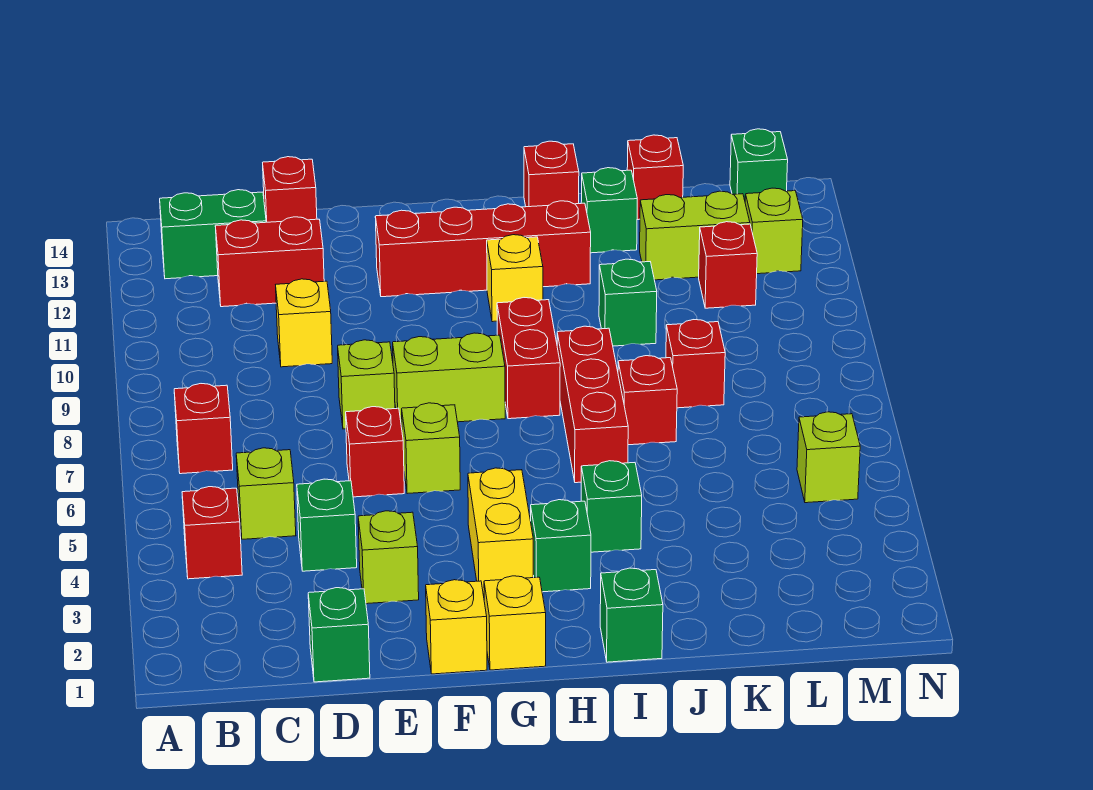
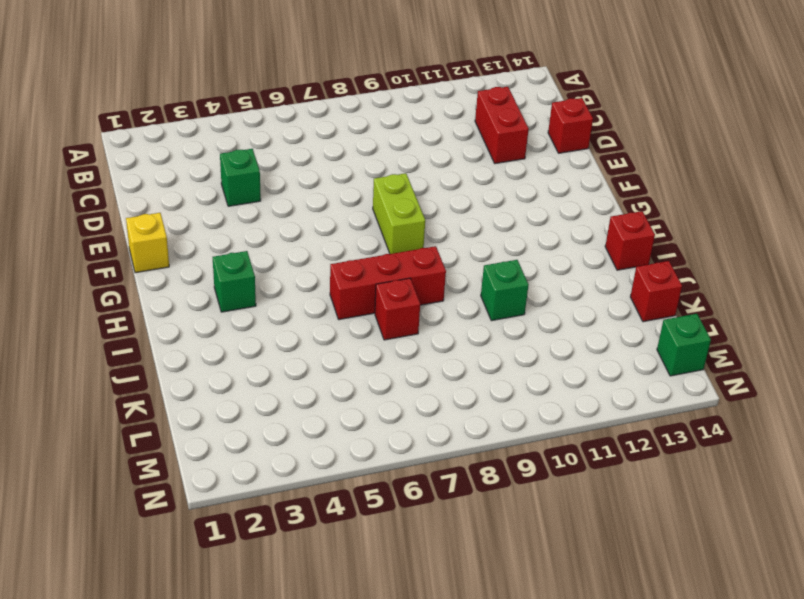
none -> red 1x1 brick [182,487,242,579]
none -> red 1x1 brick [174,384,233,474]
none -> green 1x2 brick [160,190,266,279]
none -> lime 1x1 brick [236,448,296,539]

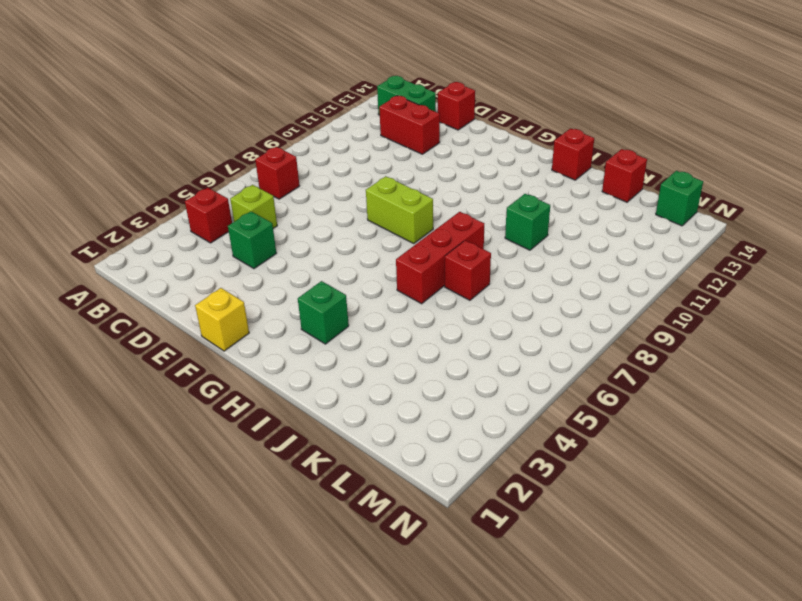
none -> green 1x1 brick [308,588,370,682]
none -> yellow 1x1 brick [276,279,332,367]
none -> lime 1x1 brick [358,511,419,604]
none -> red 1x1 brick [346,407,404,497]

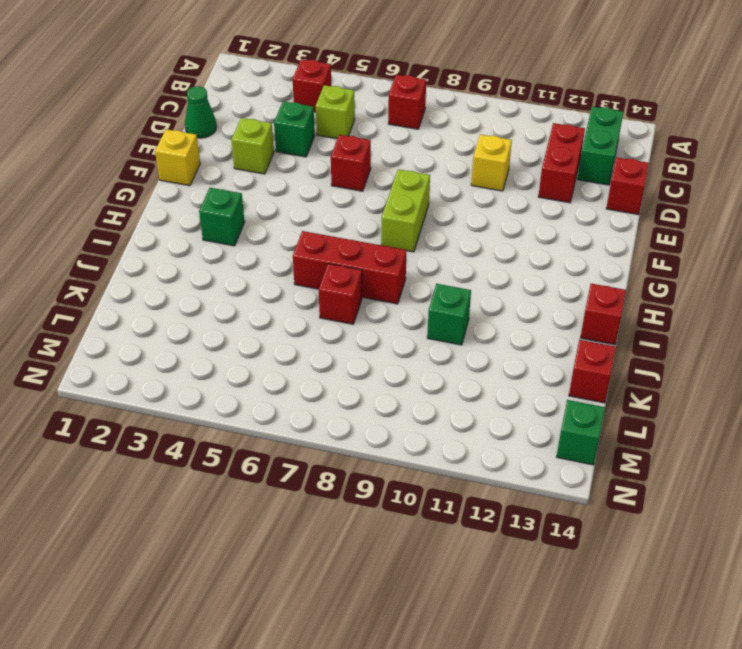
green 1x1 cone [185,86,217,138] -> green 1x1 brick [308,588,370,682]
none -> lime 1x1 brick [338,340,395,429]
none -> lime 1x1 brick [402,403,460,494]
none -> red 1x4 brick [375,201,591,297]
none -> yellow 1x1 brick [484,576,546,670]

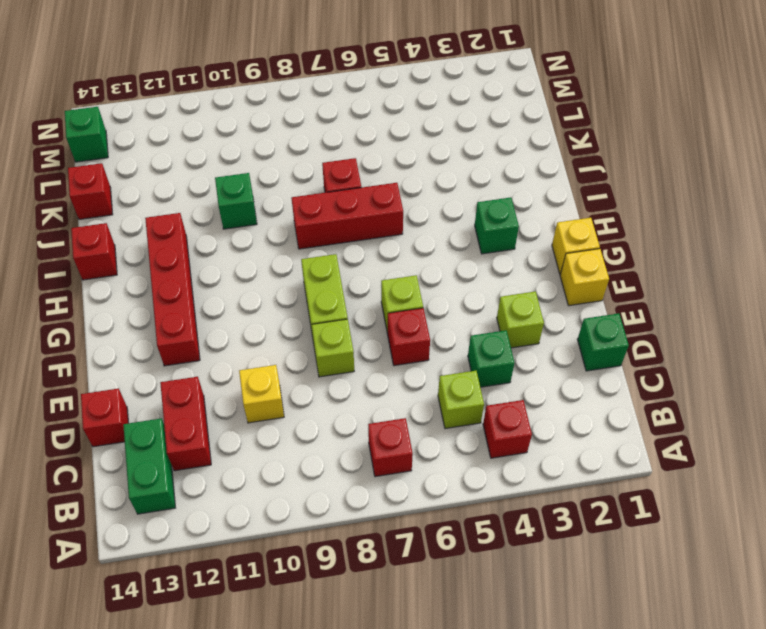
none -> yellow 1x2 brick [468,468,533,596]
none -> red 1x2 brick [497,298,560,419]
none -> yellow 1x1 brick [487,235,543,322]
none -> green 1x1 brick [600,568,663,662]

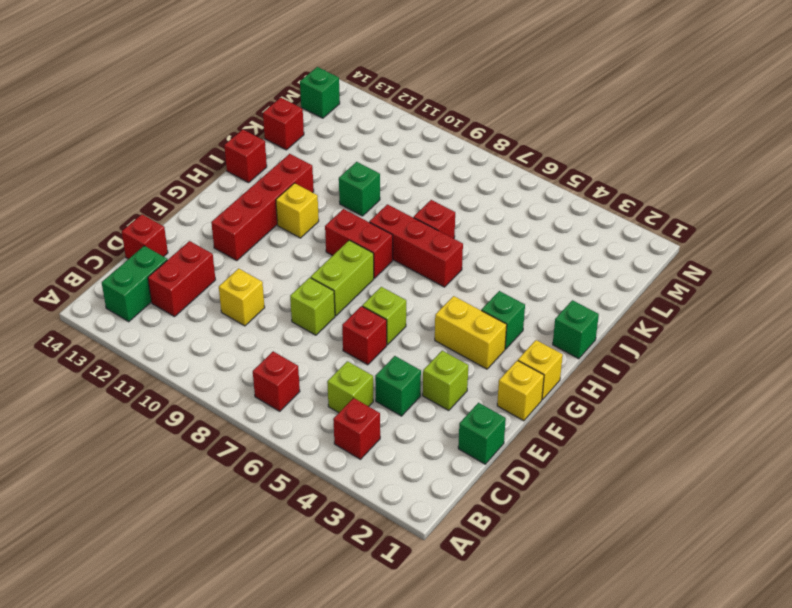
none -> green 1x1 brick [581,461,642,552]
none -> green 1x1 brick [581,168,637,253]
none -> red 1x1 brick [666,320,725,408]
none -> lime 1x2 brick [640,191,750,280]

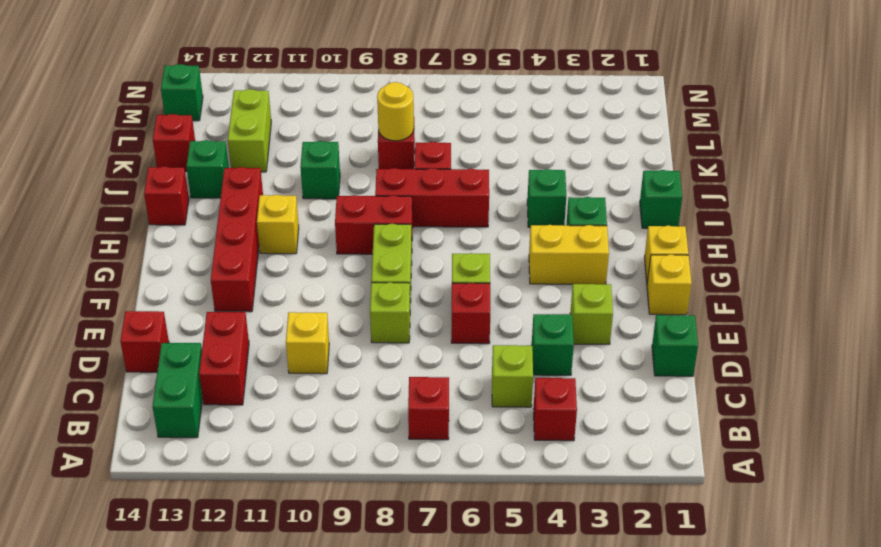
yellow 1x1 round brick [377,82,414,141] -> none
none -> red 1x1 brick [699,222,757,308]
none -> lime 1x1 brick [797,412,860,503]
none -> lime 1x1 brick [745,188,803,274]

